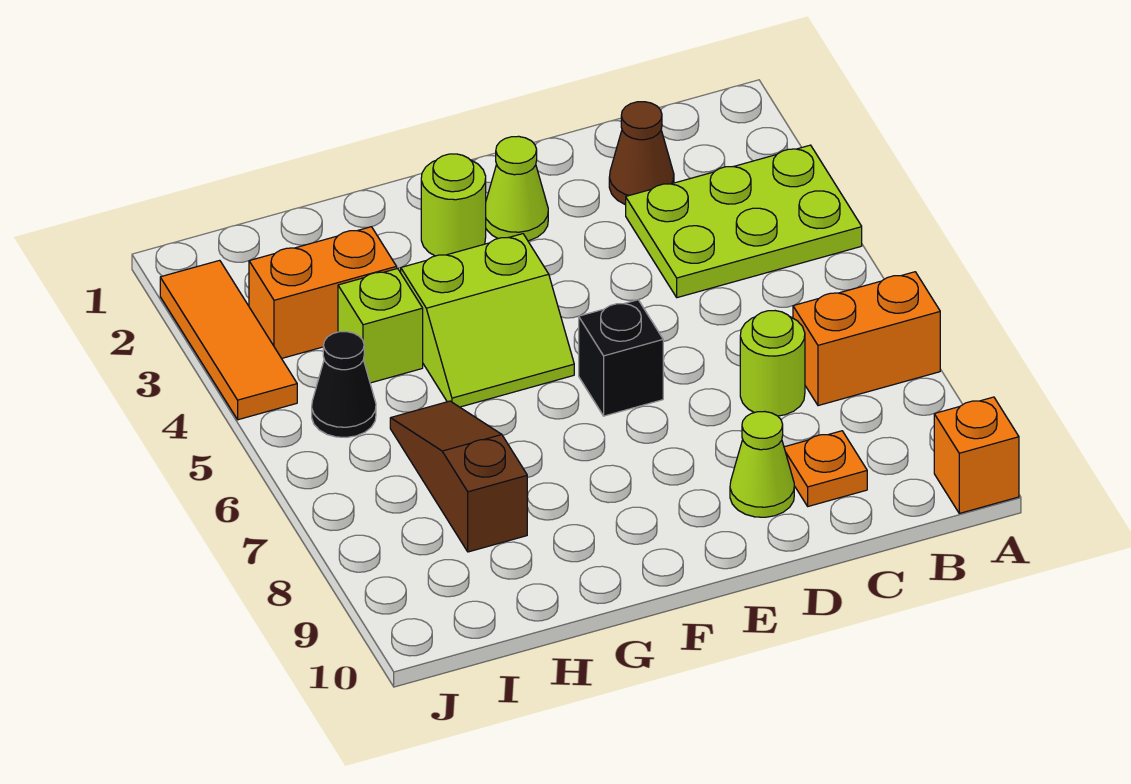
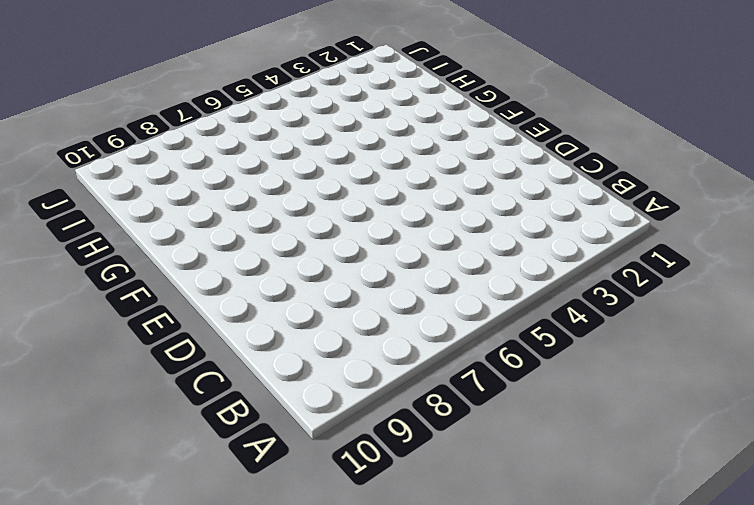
none -> lime 2x3 plate [626,145,862,298]
none -> orange 1x2 brick [793,272,940,406]
none -> orange 1x1 brick [934,397,1019,513]

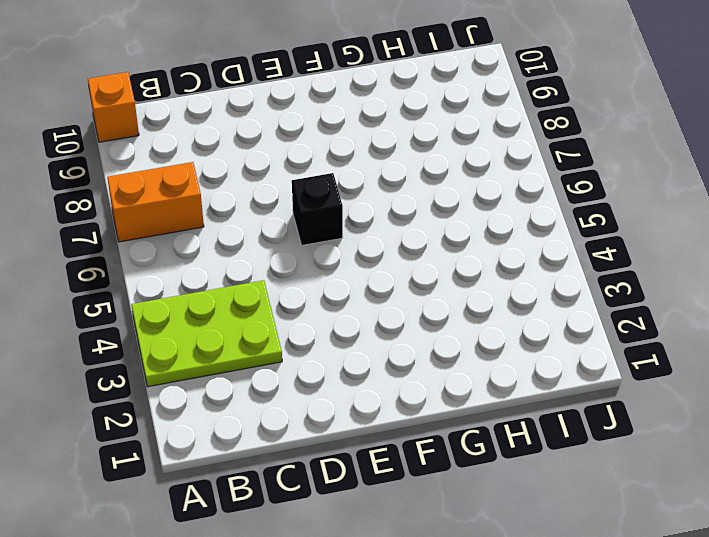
none -> brown 1x1 cone [609,102,674,205]
none -> lime 1x1 round brick [740,311,805,416]
none -> orange 1x1 plate [784,431,867,506]

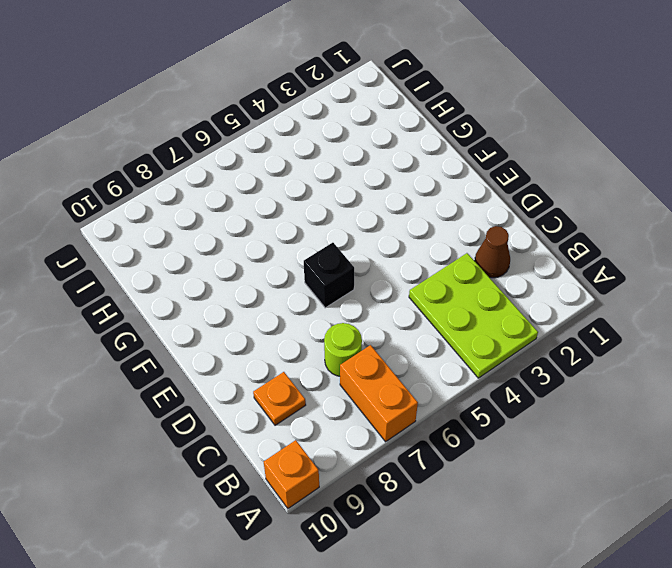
none -> lime 1x1 cone [730,412,794,517]
none -> lime 1x1 cone [486,136,548,241]
none -> lime 1x1 round brick [421,154,486,256]

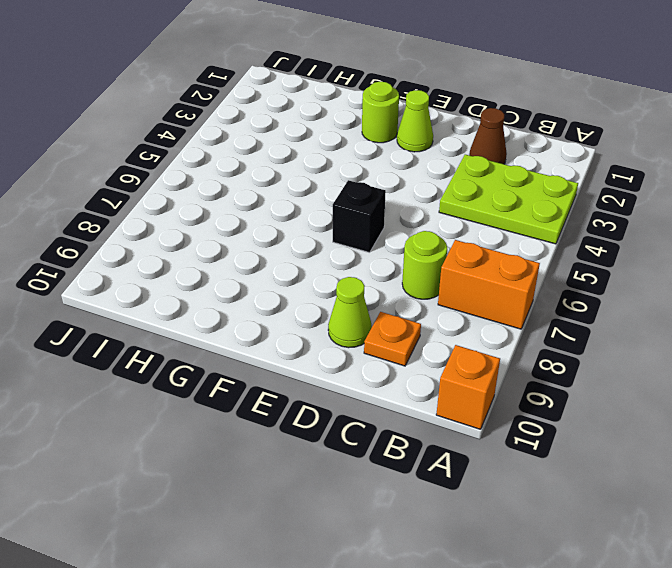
none -> lime 2x2 slope [401,234,574,407]
none -> orange 1x2 brick [249,227,397,359]
none -> lime 1x1 brick [338,268,423,383]

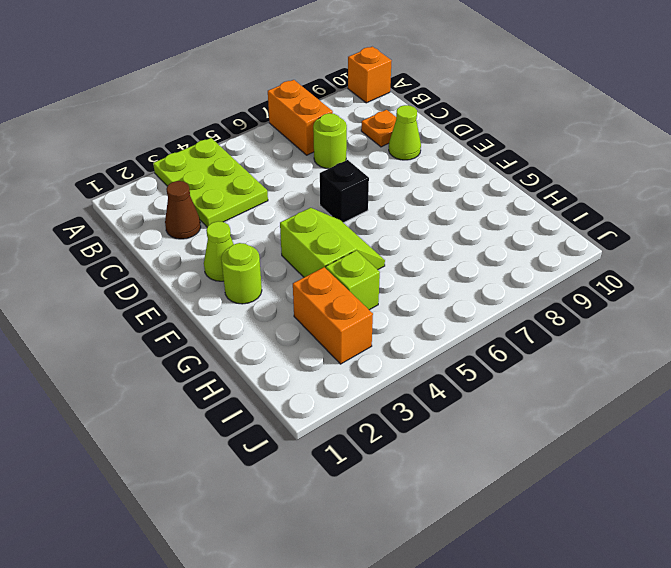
none -> brown 1x3 slope [390,401,527,552]
none -> black 1x1 cone [312,332,376,438]
none -> orange 1x3 tile [160,260,297,420]

